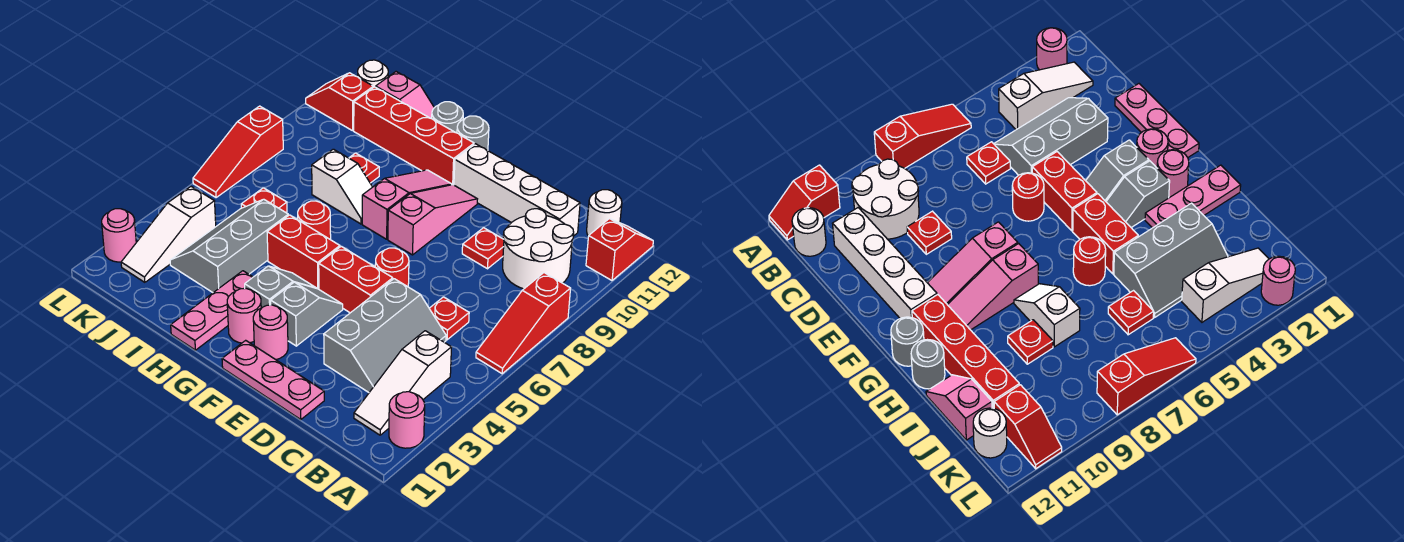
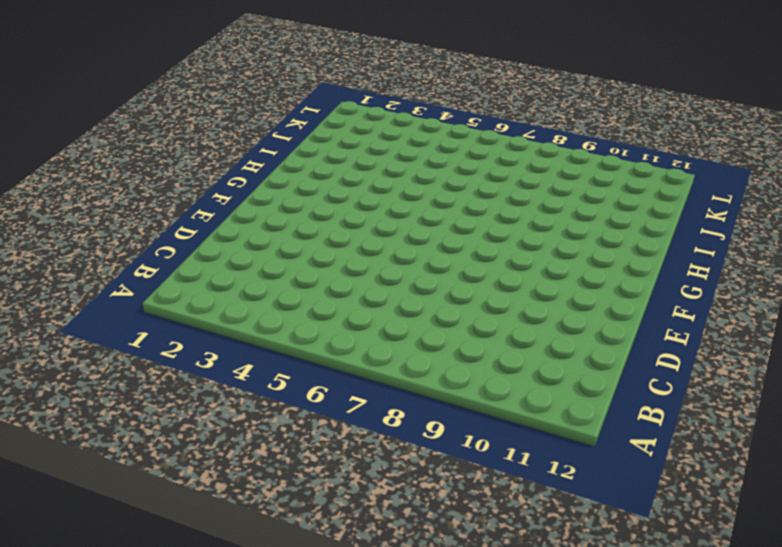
none -> pink 1x1 round brick [389,392,425,448]
none -> red 1x3 slope [476,273,571,374]
none -> red 1x2 slope [586,219,653,280]
none -> white 1x3 slope [354,331,451,435]

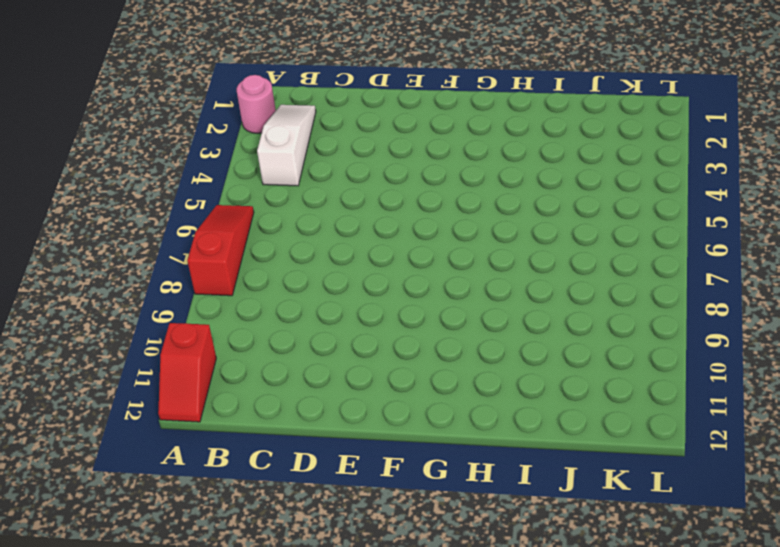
none -> white 2x2 round brick [503,209,574,289]
none -> white 1x1 round brick [587,190,622,236]
none -> grey 2x3 slope [324,279,446,392]
none -> red 1x1 plate [429,297,469,340]

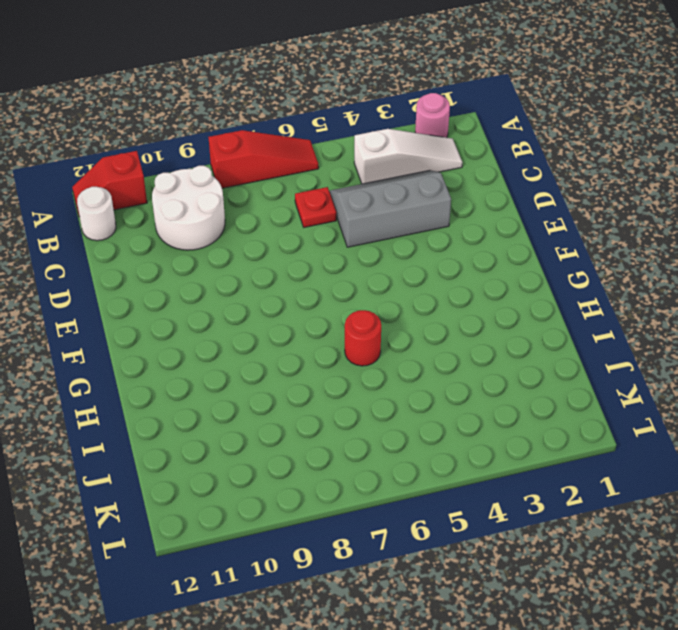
none -> white 1x4 brick [454,144,580,236]
none -> pink 1x3 plate [222,340,324,420]
none -> red 1x1 plate [462,228,504,269]
none -> red 1x2 brick [319,246,393,313]

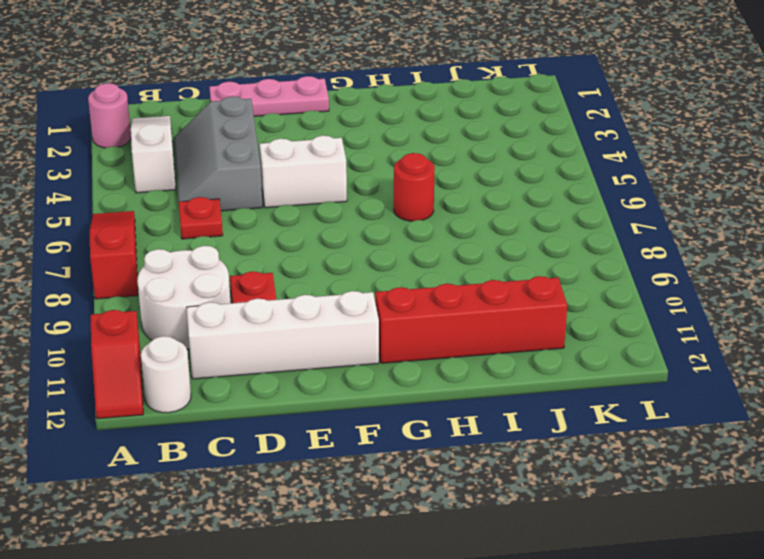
white 1x2 brick [260,136,347,208] -> red 1x2 brick [319,246,393,313]
none -> red 1x1 round brick [375,248,409,287]
none -> pink 1x1 round brick [253,305,288,360]
none -> grey 1x2 slope [271,282,343,346]
none -> pink 1x3 slope [388,185,477,255]

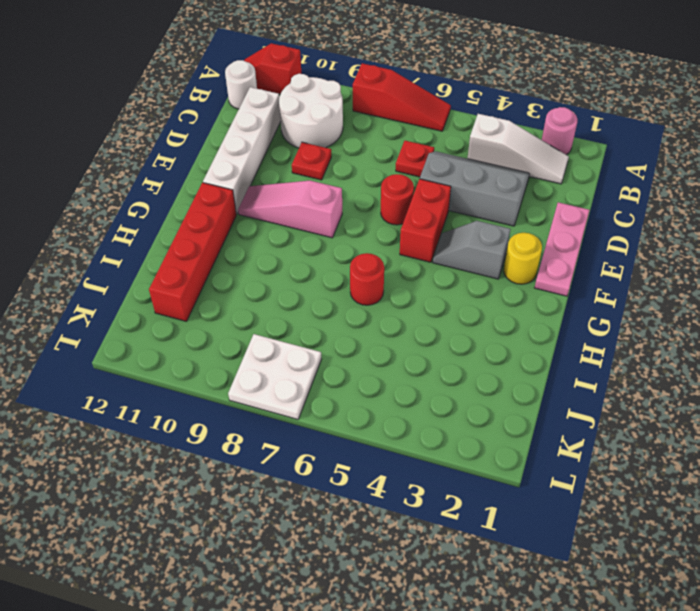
yellow 1x1 round brick [504,233,542,284] -> pink 1x1 round brick [253,305,288,360]
white 2x2 plate [228,334,321,419] -> red 1x3 slope [193,106,283,198]
none -> pink 1x1 round brick [227,288,261,343]
none -> grey 1x2 slope [245,266,316,308]
none -> red 1x2 brick [267,215,340,289]
none -> pink 1x3 slope [362,170,452,239]

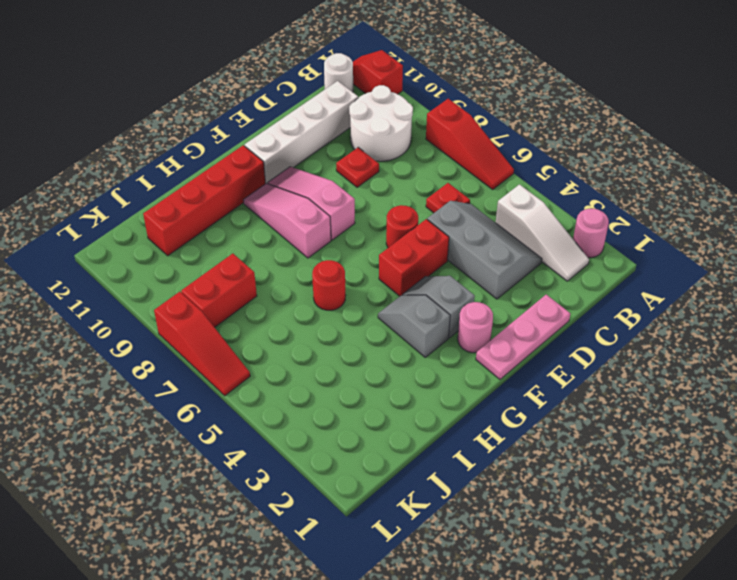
red 1x2 brick [181,254,257,327] -> red 1x2 brick moved to [267,215,340,289]
none -> pink 1x1 round brick [227,288,261,343]
none -> grey 1x1 round brick [457,116,489,150]
none -> pink 1x3 plate [171,271,253,350]
none -> white 1x2 slope [312,149,372,224]

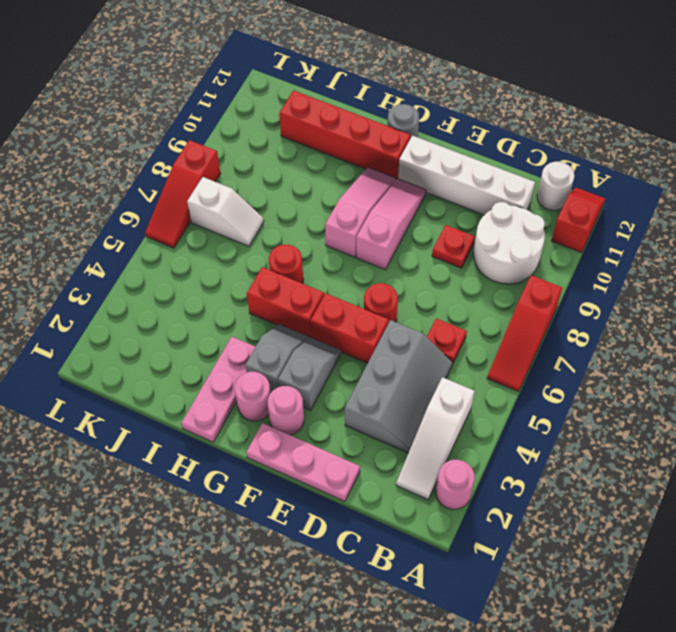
white 1x2 slope [187,177,264,246] -> white 1x2 slope moved to [312,149,372,224]
none -> grey 1x1 round brick [432,102,463,133]
none -> grey 2x3 slope [170,199,288,293]
none -> red 1x1 plate [349,153,379,183]
none -> pink 1x2 slope [376,72,434,119]

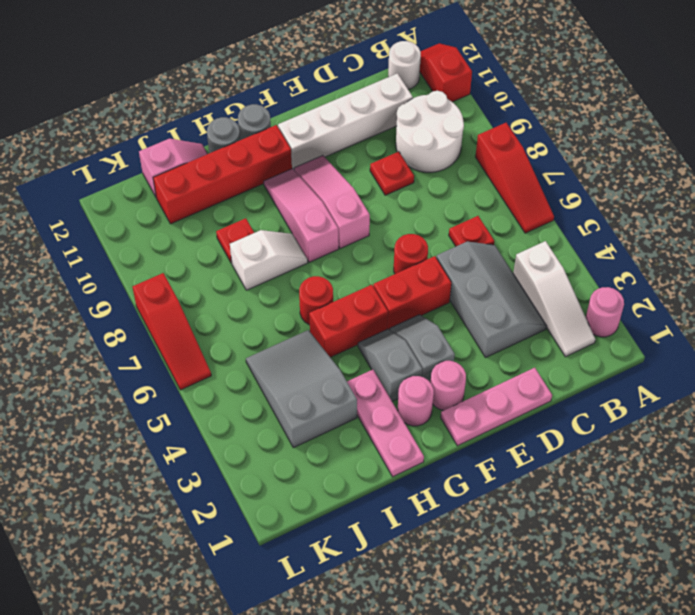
grey 2x3 slope [246,330,357,448] -> grey 2x3 slope turned to [170,199,288,293]
none -> red 1x1 plate [241,188,287,212]
none -> white 1x3 slope [121,187,216,282]
none -> red 1x2 slope [306,73,373,131]
none -> white 1x1 round brick [358,60,388,87]

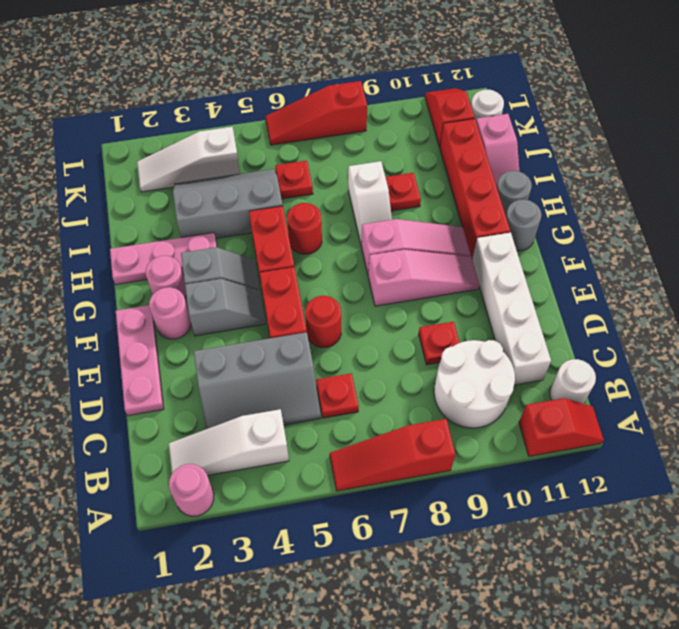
none -> pink 1x1 round brick [102,209,136,262]

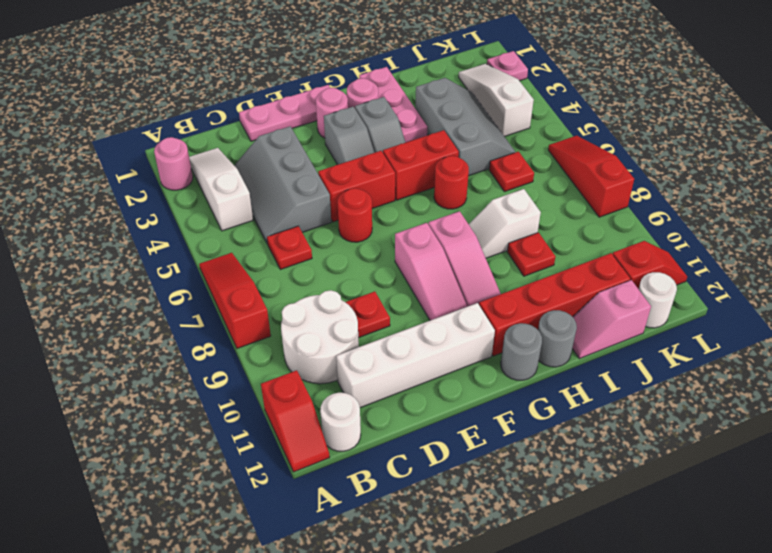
pink 1x1 plate [487,51,528,81] -> pink 1x1 round brick [102,209,136,262]

